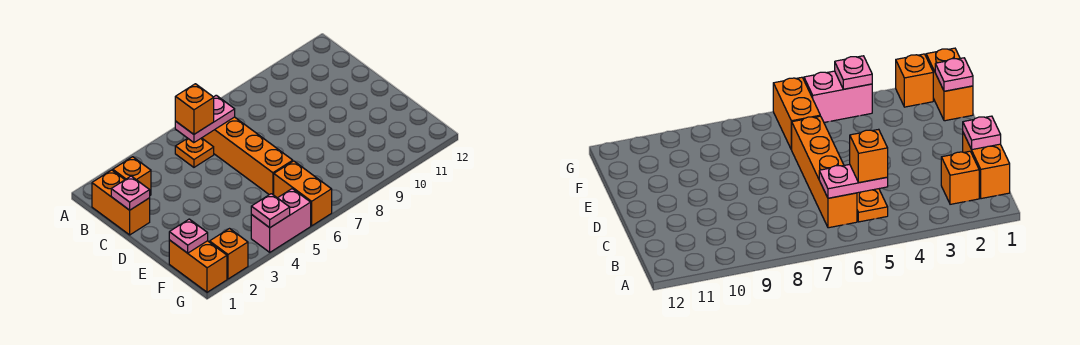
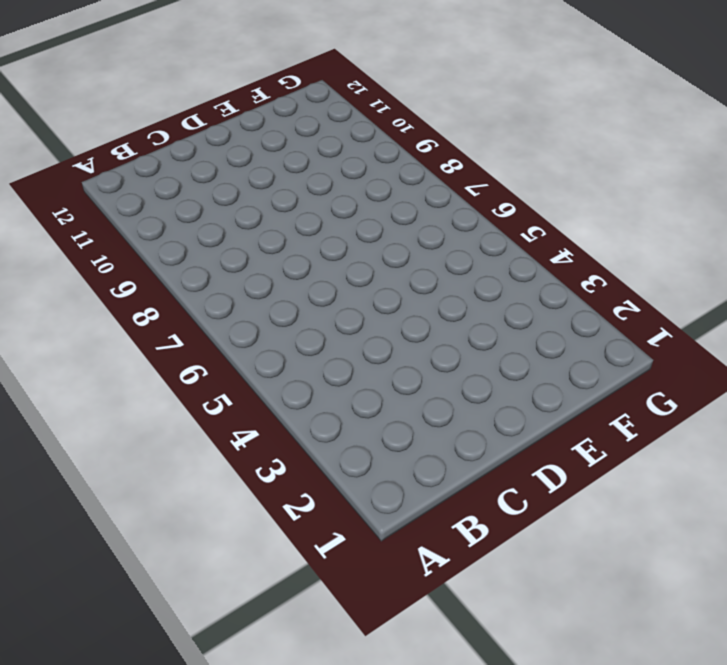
none -> orange 1x2 brick [92,170,150,235]
none -> orange 1x1 brick [113,157,151,195]
none -> orange 1x1 plate [175,138,214,167]

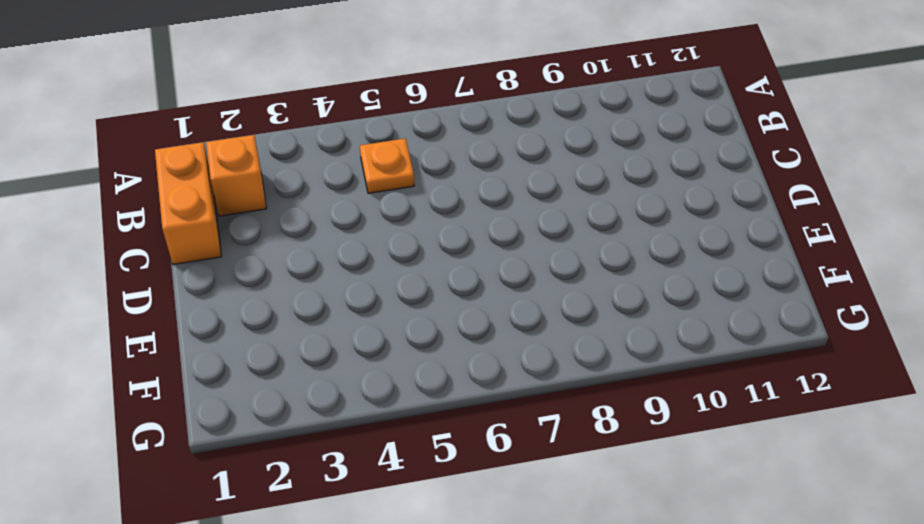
none -> orange 1x4 brick [202,117,293,195]
none -> orange 1x2 brick [169,240,227,292]
none -> orange 1x2 brick [274,161,332,226]

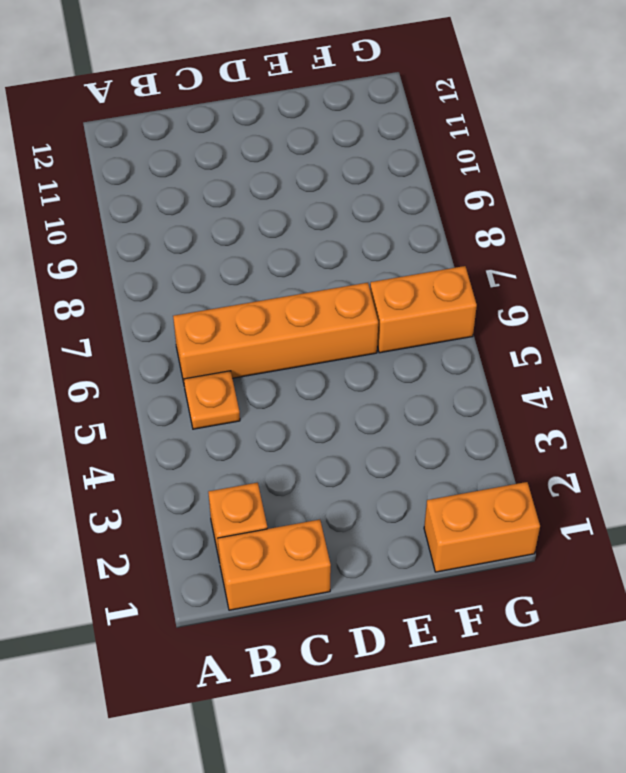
none -> orange 1x1 brick [210,229,248,279]
none -> pink 1x2 brick [251,189,311,252]
none -> pink 1x2 plate [175,95,235,143]

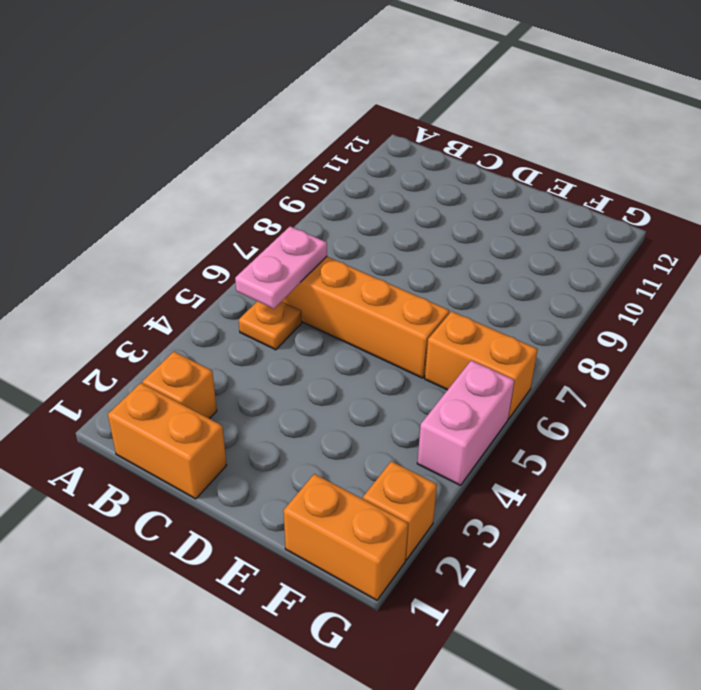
none -> pink 1x1 plate [111,176,150,210]
none -> pink 1x1 plate [169,219,208,253]
none -> pink 1x1 plate [251,194,290,228]

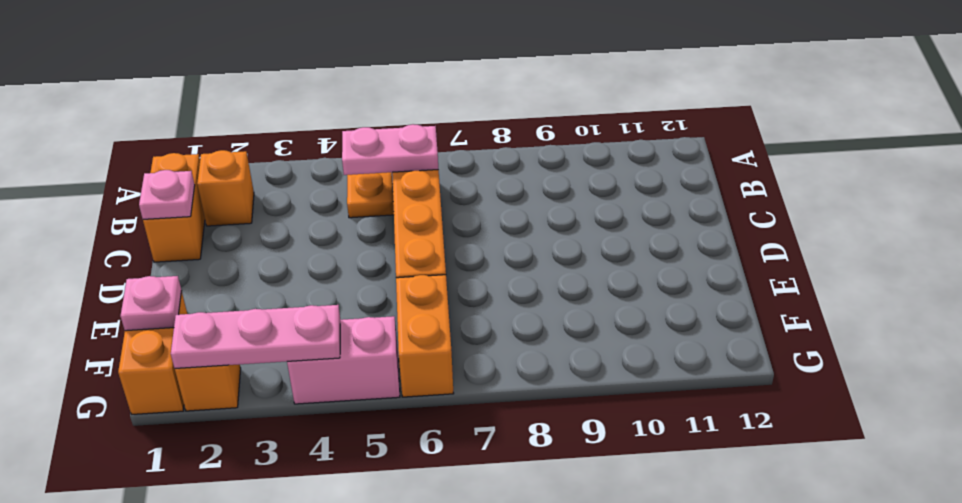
pink 1x3 plate [171,305,340,369] -> pink 1x1 plate [251,194,290,228]
none -> orange 1x1 brick [175,84,214,134]

